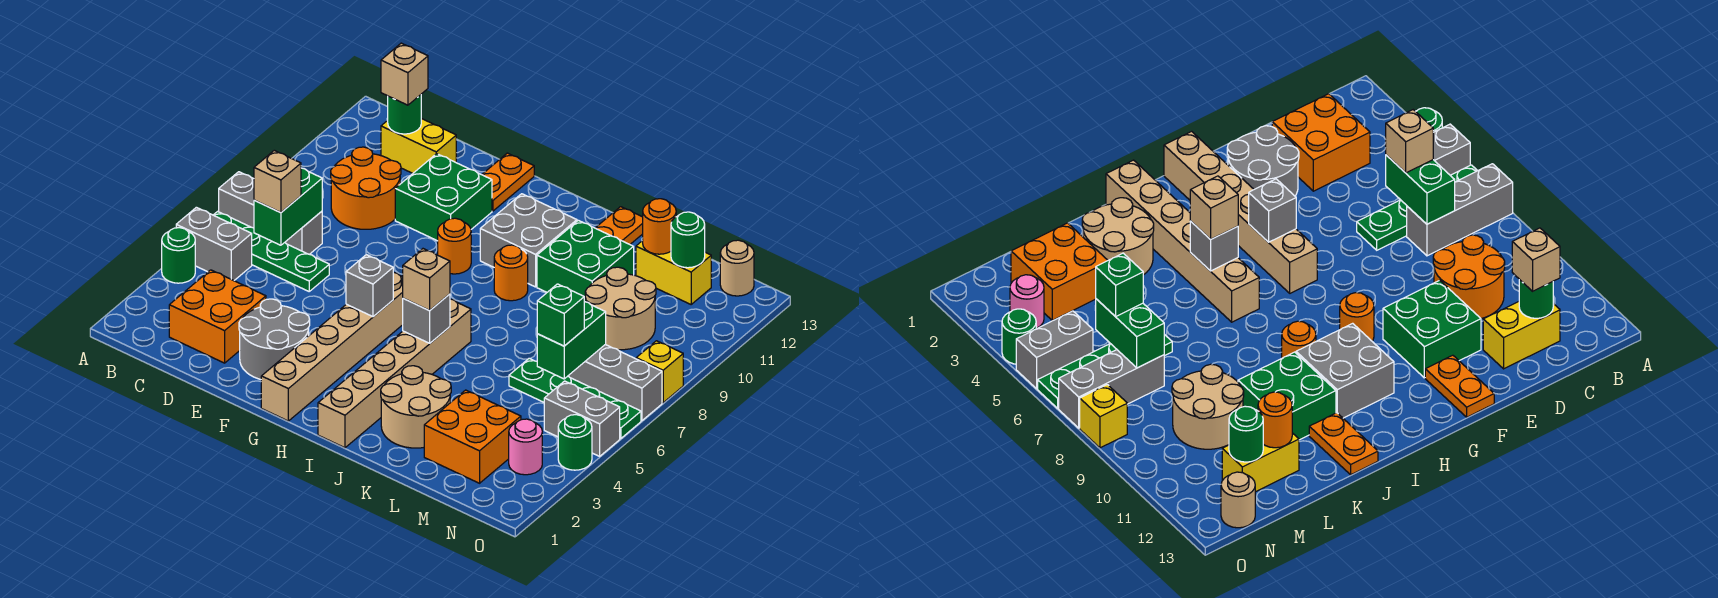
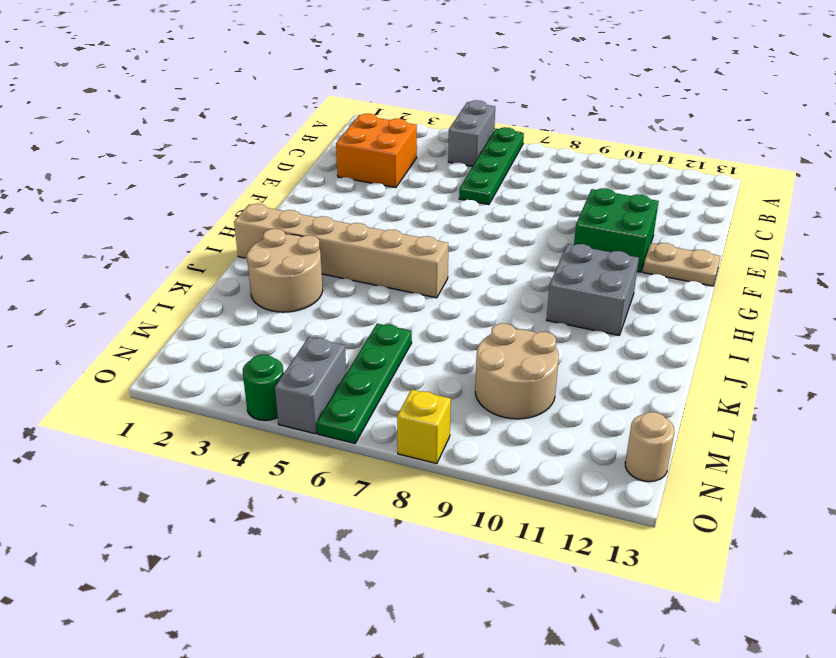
tan 1x2 plate [643,243,720,286] -> orange 1x2 plate [482,153,534,211]
none -> green 1x1 round brick [162,228,195,283]
none -> grey 1x3 brick [219,172,322,254]
none -> orange 2x2 round brick [331,147,401,229]
none -> yellow 1x2 brick [381,119,456,173]

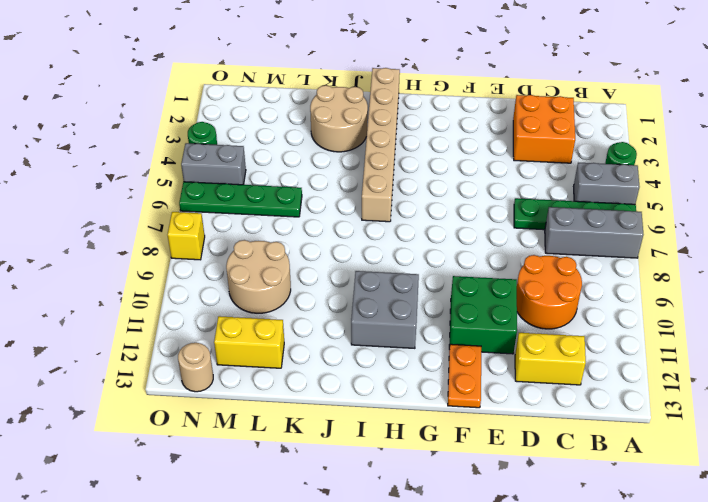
none -> grey 2x2 round brick [239,299,310,379]
none -> tan 1x6 brick [261,272,403,421]
none -> orange 1x1 round brick [438,218,471,274]
none -> orange 1x1 round brick [494,245,528,301]

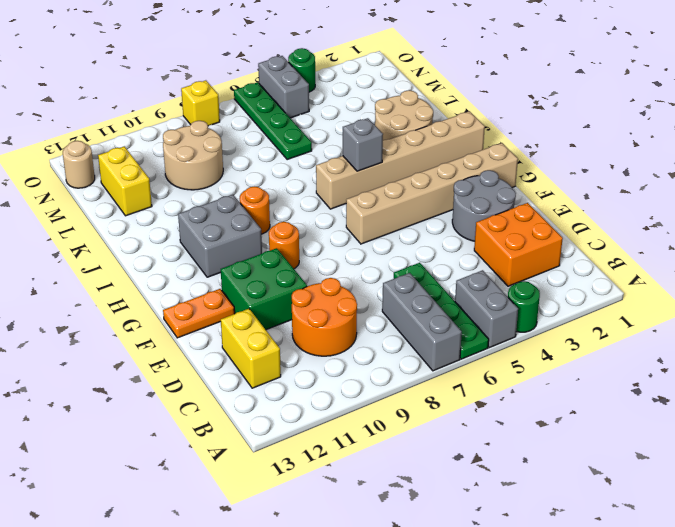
none -> green 2x2 brick [537,220,634,302]
none -> orange 1x2 plate [596,207,643,244]
none -> orange 2x2 brick [424,390,521,483]
none -> grey 1x3 brick [568,345,662,421]

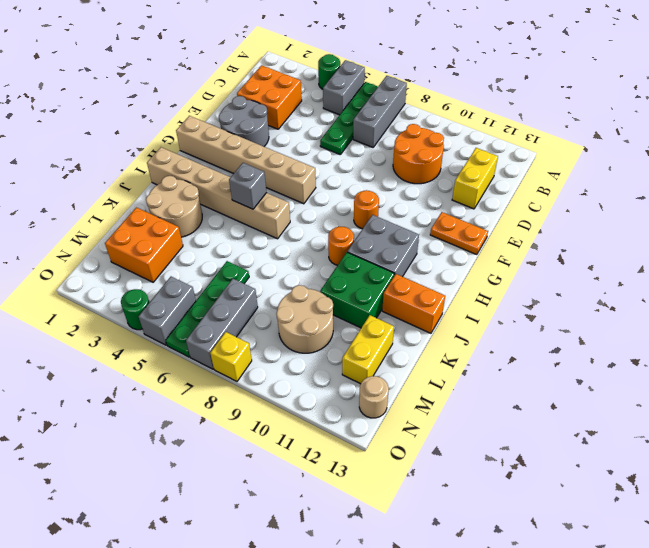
orange 1x2 brick [382,274,445,333] -> orange 1x2 plate [596,207,643,244]
none -> green 2x2 brick [395,154,492,241]
none -> pink 1x1 round brick [509,419,542,475]
none -> green 1x2 brick [254,168,322,245]
none -> green 1x1 round brick [388,95,421,134]

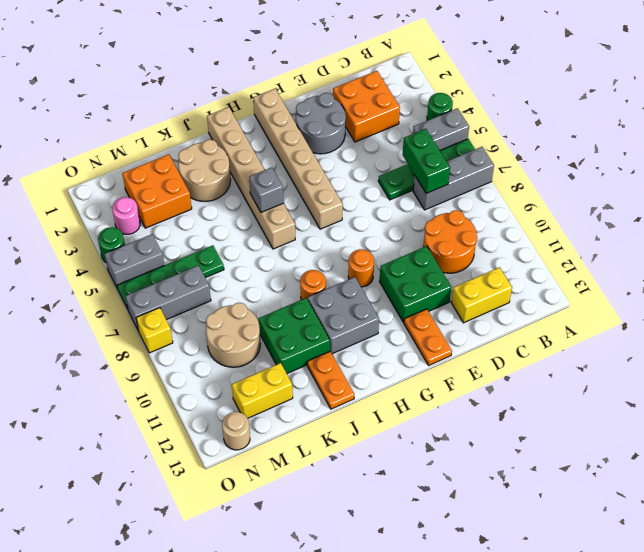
none -> green 1x1 round brick [388,95,421,134]
none -> grey 1x1 brick [346,255,393,317]
none -> orange 1x1 round brick [643,199,676,254]
none -> green 1x2 brick [537,302,606,379]

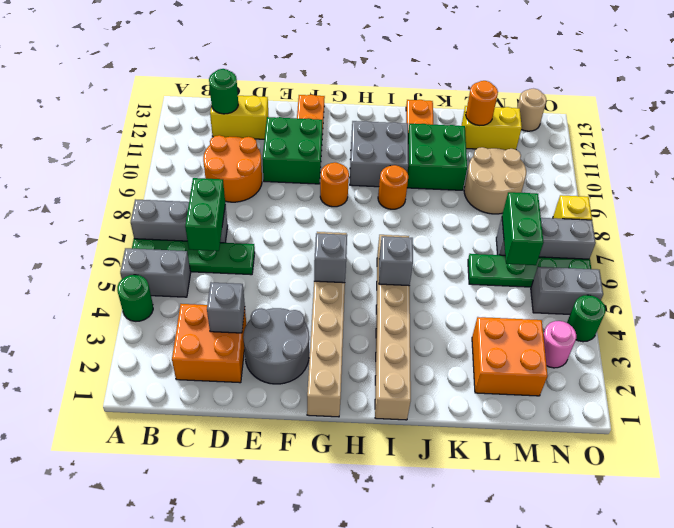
grey 1x1 brick [207,283,245,333] -> none
none -> tan 2x2 round brick [381,366,451,448]
none -> green 1x1 round brick [671,212,705,268]
none -> tan 1x1 brick [254,150,301,213]
none -> tan 1x1 brick [381,43,428,105]

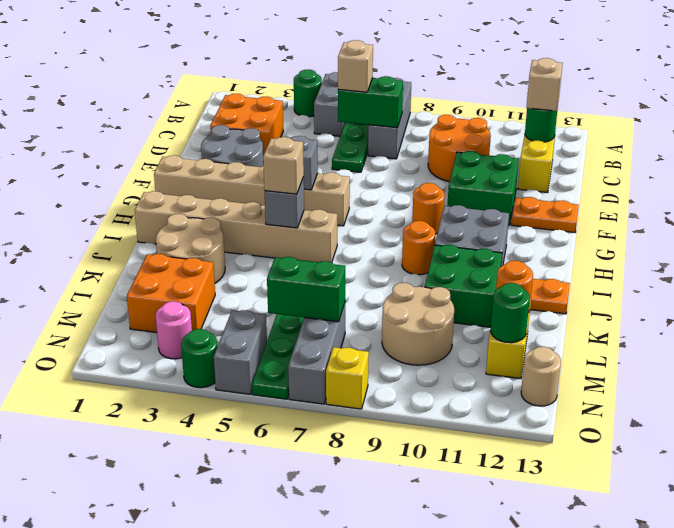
none -> green 1x1 brick [537,284,584,346]

